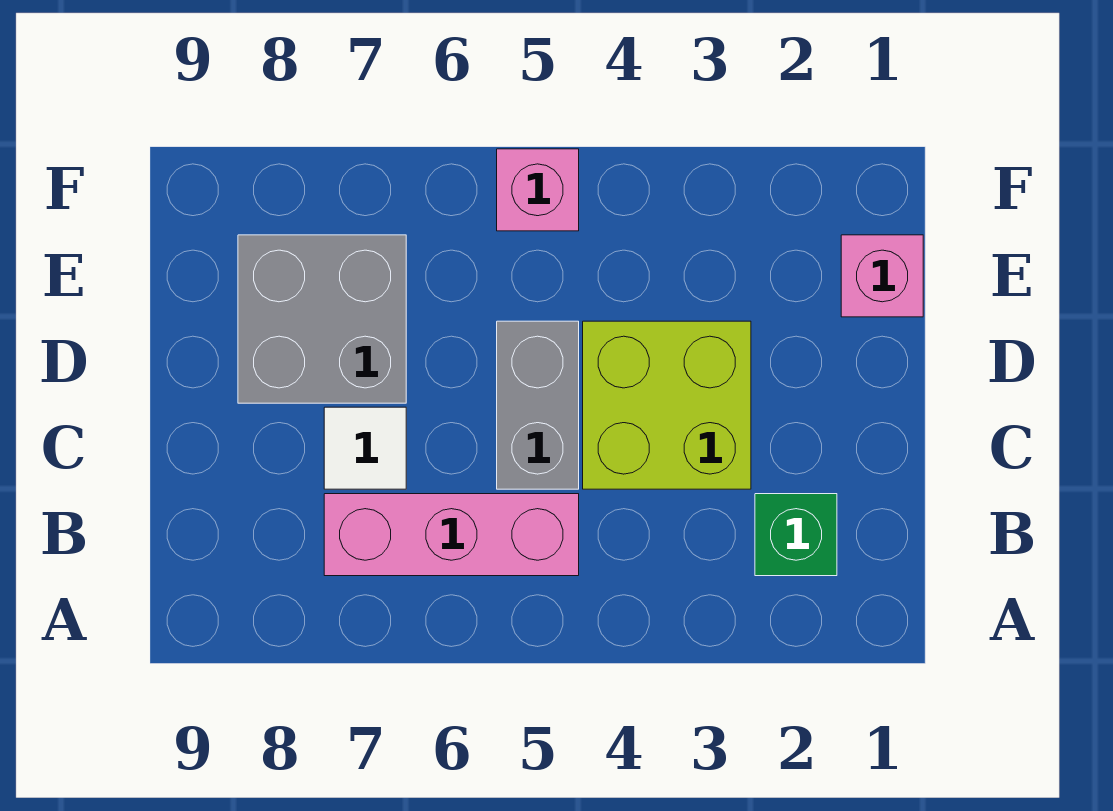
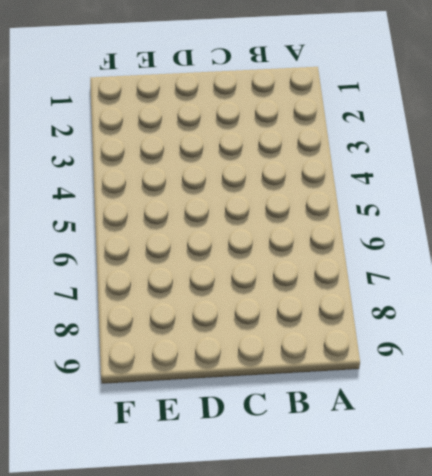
none -> green 1x1 brick [755,494,837,576]
none -> pink 1x3 brick [324,494,579,576]

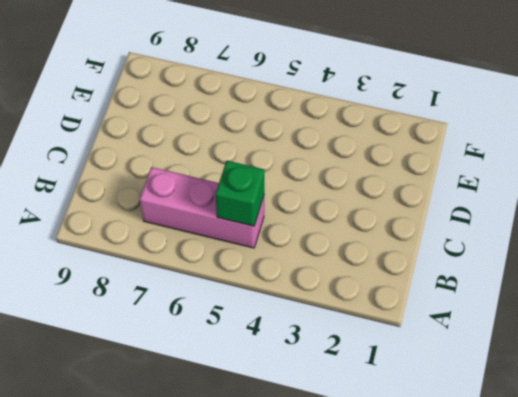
green 1x1 brick [215,161,265,226] -> green 1x1 brick moved to [755,494,837,576]
none -> lime 2x2 brick [583,321,751,489]
none -> grey 1x2 brick [497,321,579,489]

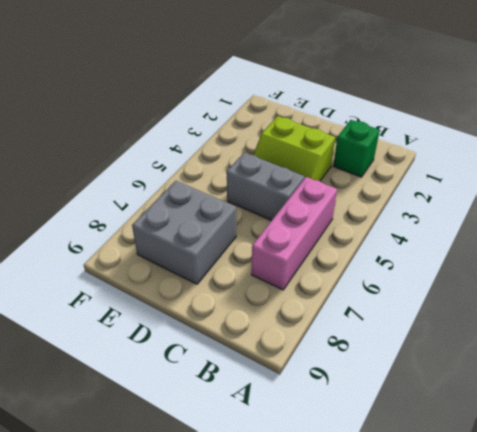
lime 2x2 slope [253,116,335,181] -> lime 2x2 brick [583,321,751,489]
none -> white 1x1 tile [324,407,406,489]
none -> pink 1x1 brick [841,235,923,317]

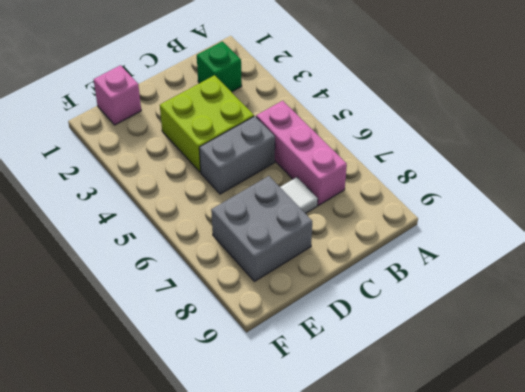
none -> pink 1x1 brick [497,149,579,231]

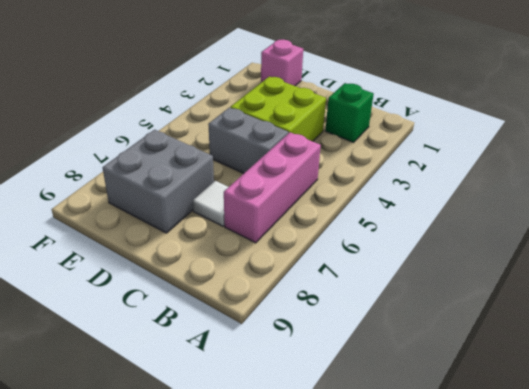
none -> pink 1x1 brick [497,149,579,231]

